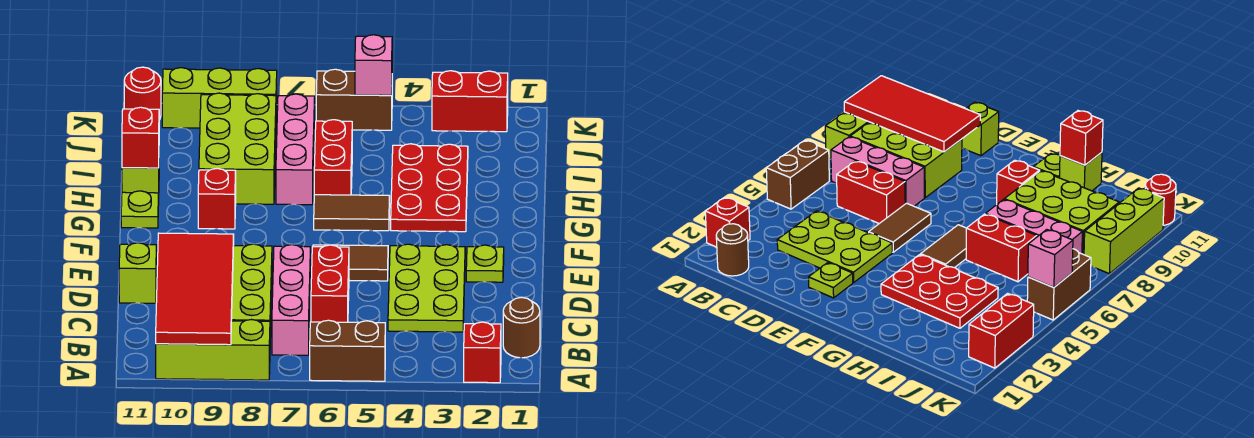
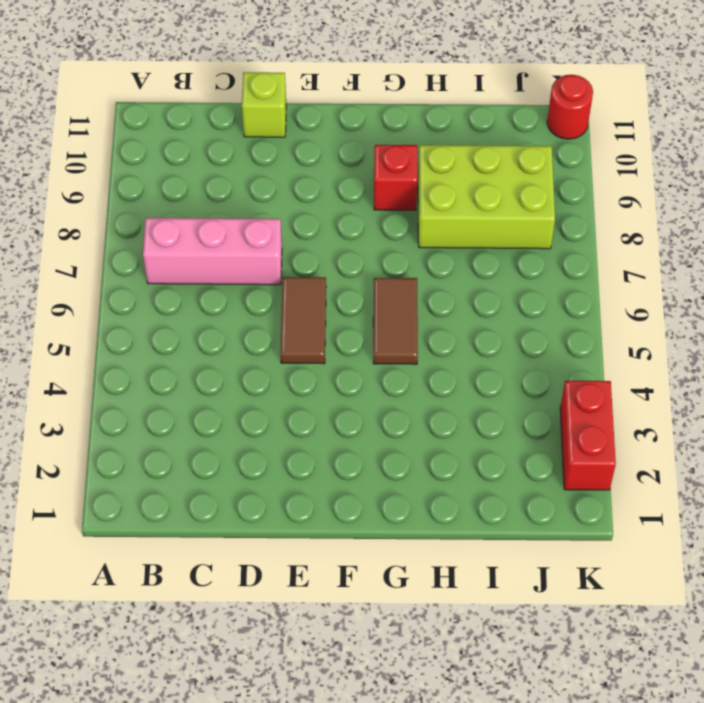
none -> red 1x1 brick [464,322,501,383]
none -> brown 1x2 brick [310,320,385,381]
none -> lime 1x3 brick [156,320,270,380]

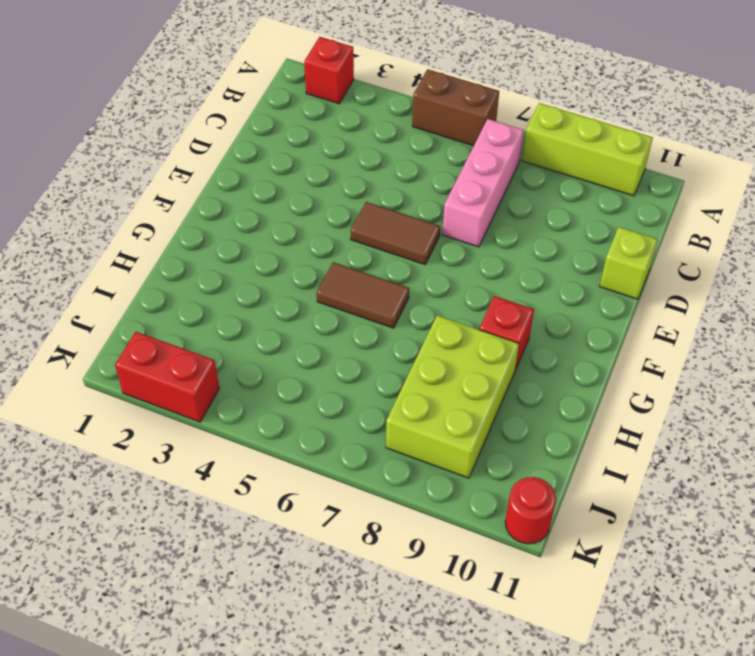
none -> brown 1x1 round brick [503,297,540,358]
none -> lime 2x3 brick [231,244,272,337]
none -> lime 2x3 plate [388,244,465,332]

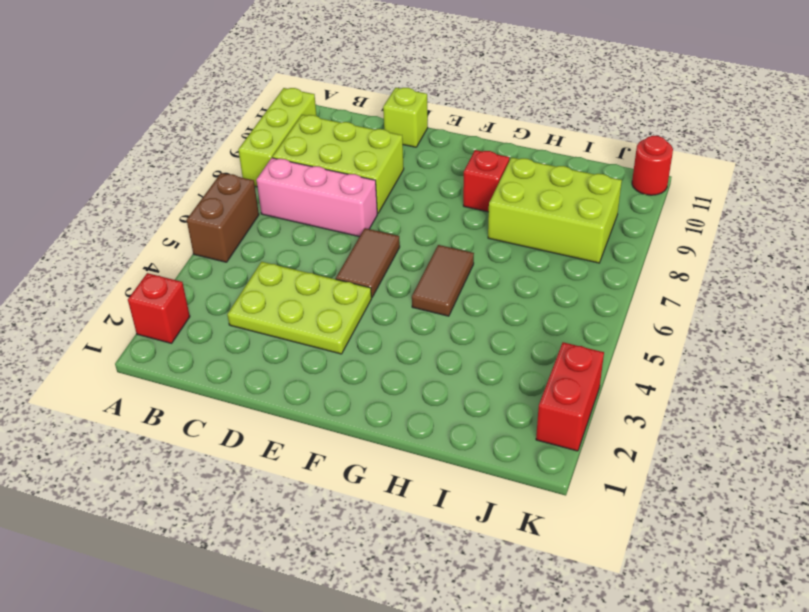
none -> brown 1x1 round brick [503,297,540,358]
none -> red 1x2 brick [311,245,349,322]
none -> lime 1x1 plate [466,245,504,282]

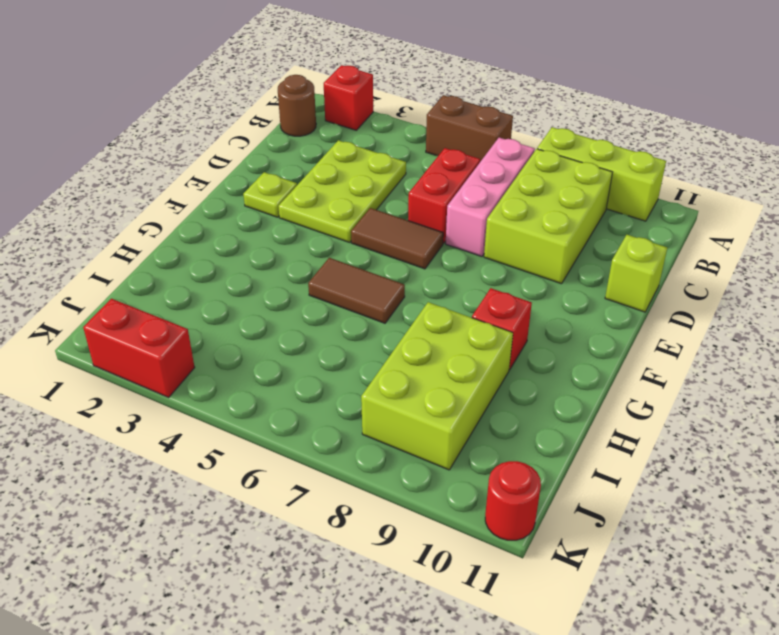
none -> red 2x3 plate [391,144,468,232]
none -> lime 1x1 plate [121,191,159,228]
none -> red 1x2 brick [314,120,352,195]

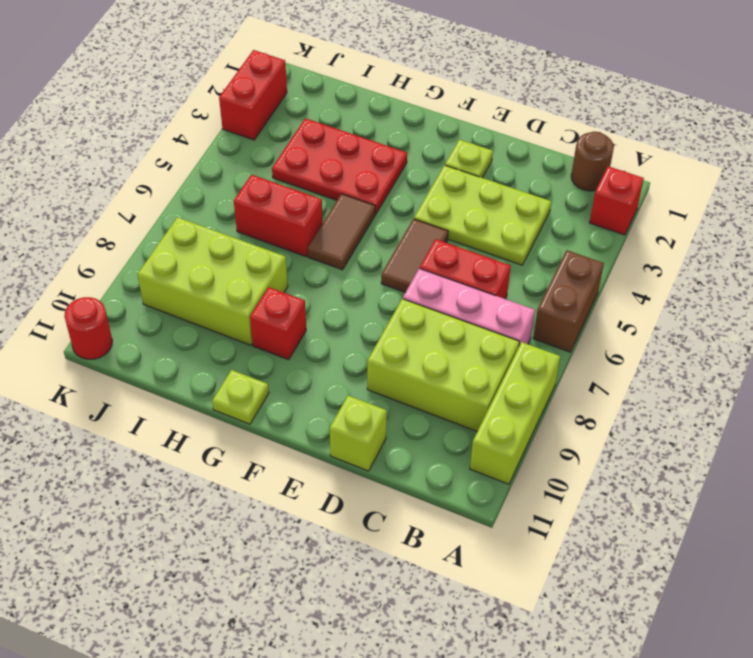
none -> pink 1x3 brick [276,94,315,205]
none -> lime 1x1 brick [122,168,159,193]
none -> brown 1x2 brick [316,69,392,130]

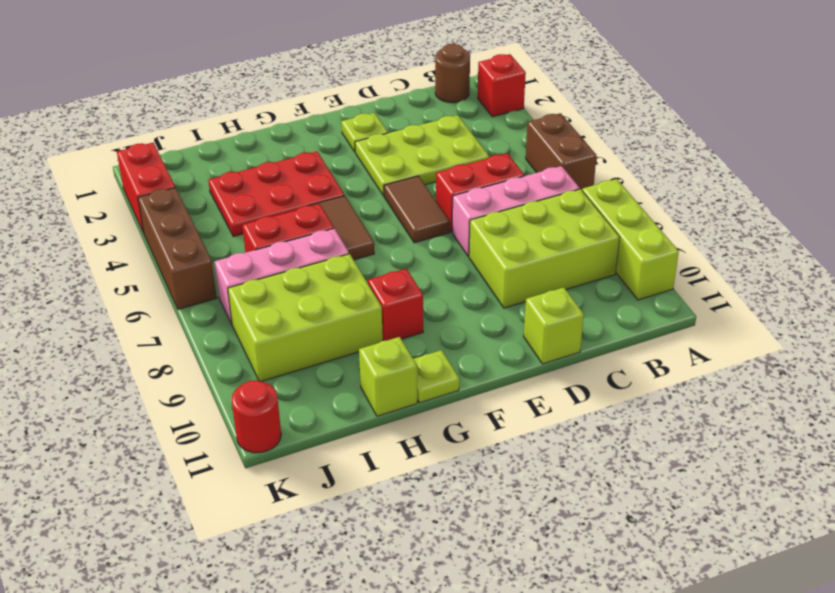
brown 1x3 brick [138,187,217,309] -> brown 1x2 brick [316,69,392,130]
none -> lime 1x3 brick [162,68,277,128]
none -> red 2x4 tile [156,233,234,345]
none -> red 1x1 brick [122,107,159,168]

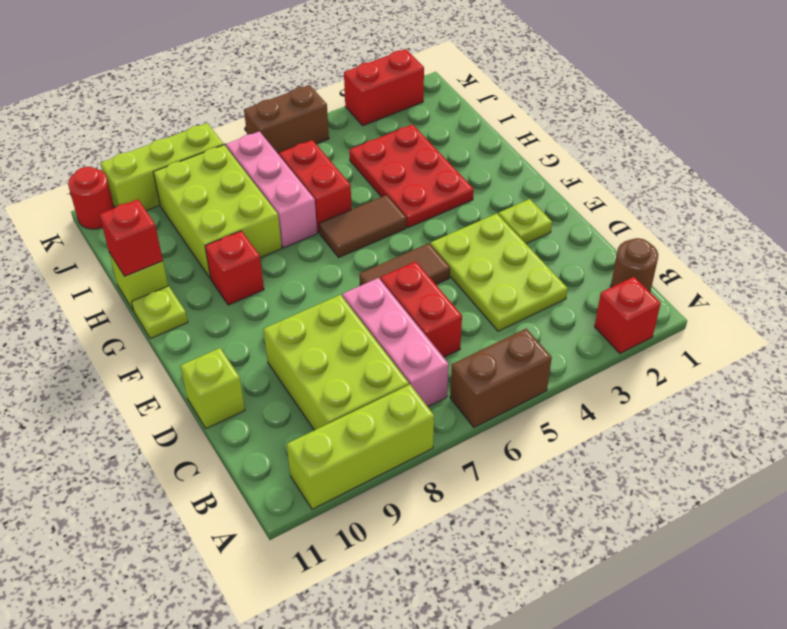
none -> red 2x4 tile [156,233,234,345]
none -> pink 1x1 brick [355,35,392,95]

